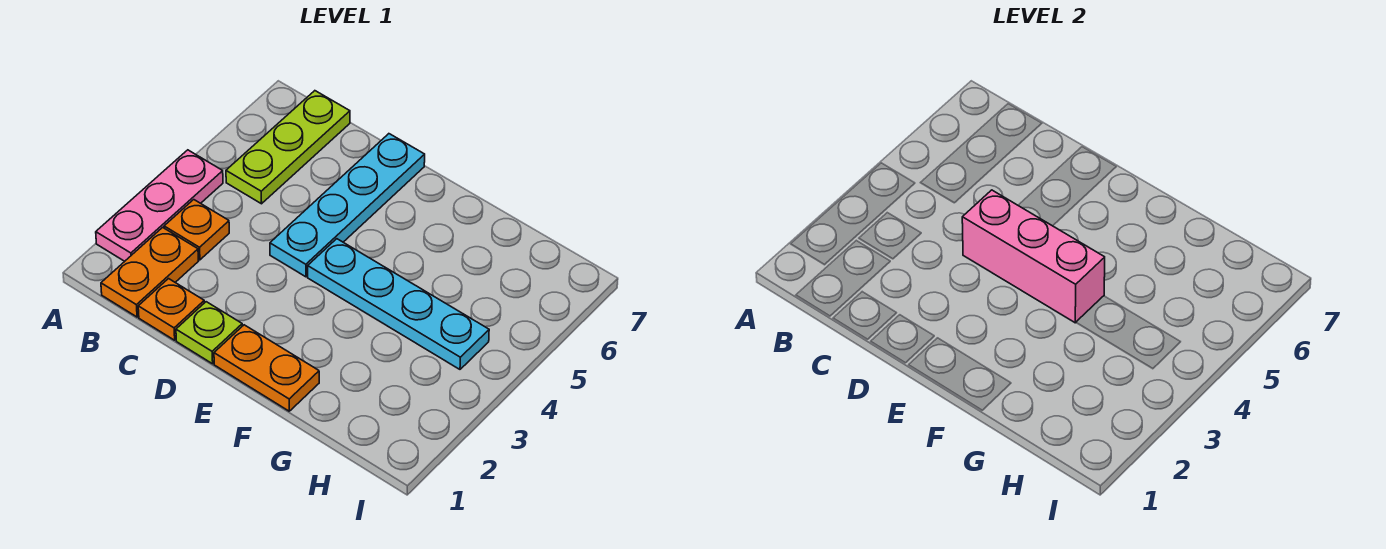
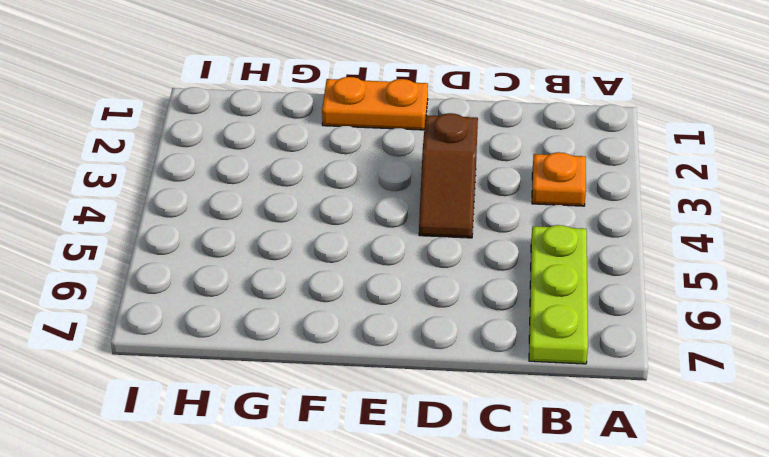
brown 1x2 slope [419,113,478,238] -> cyan 1x4 plate [270,134,425,277]
none -> pink 1x3 plate [96,150,223,261]
none -> orange 1x2 plate [101,227,198,317]

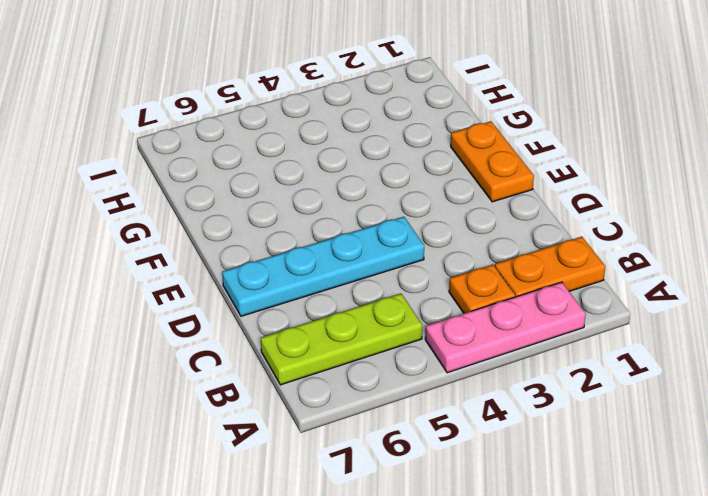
none -> orange 1x1 plate [138,279,204,340]
none -> lime 1x1 plate [176,302,242,364]

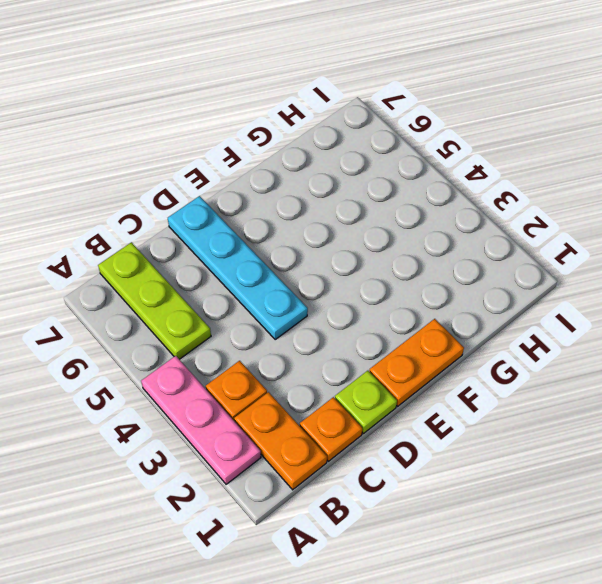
none -> cyan 1x4 plate [308,239,489,369]
none -> pink 1x3 brick [962,190,1105,323]

